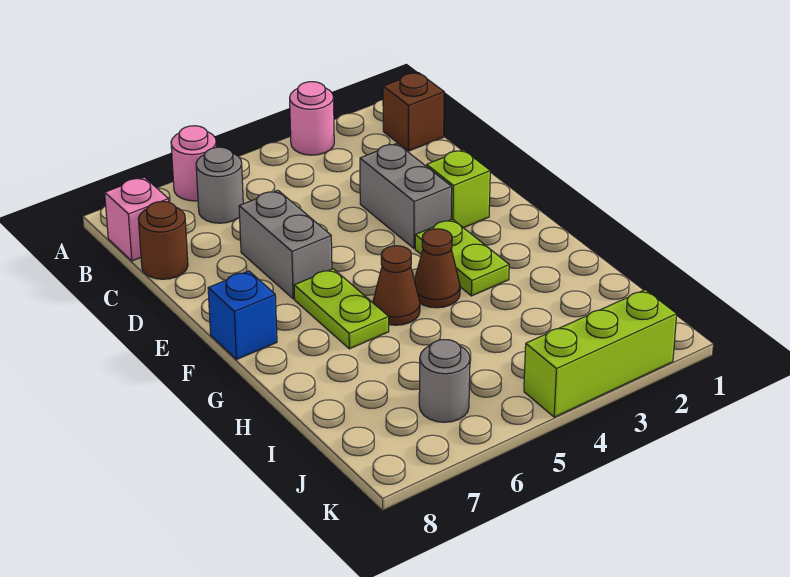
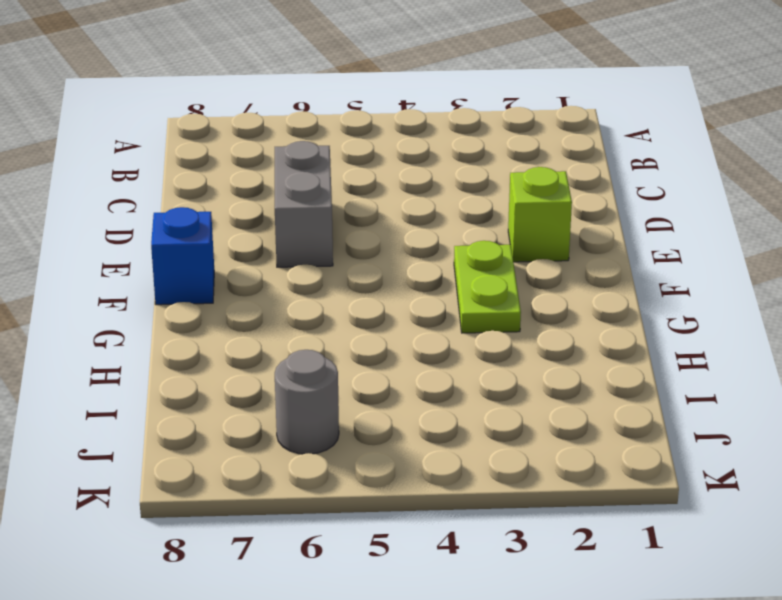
none -> pink 1x1 round brick [290,82,334,155]
none -> pink 1x1 round brick [171,126,216,201]
none -> brown 1x1 brick [383,73,444,151]

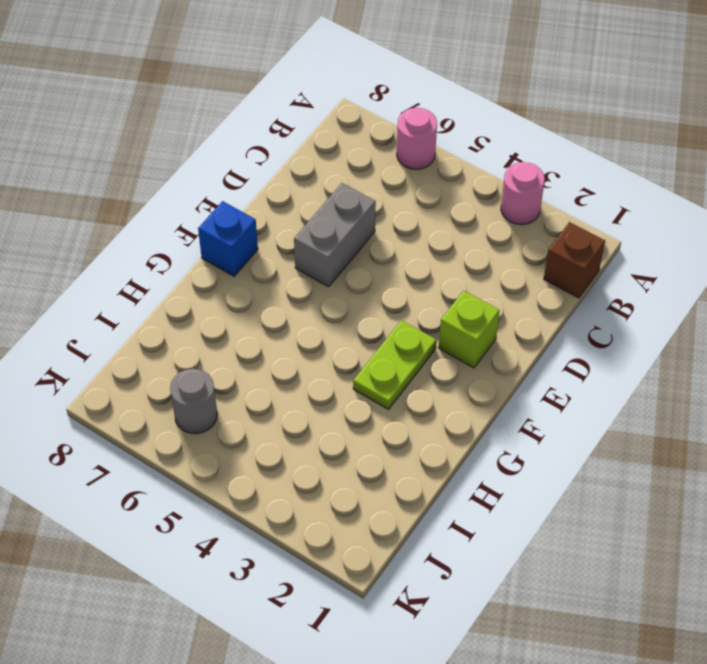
none -> grey 1x1 round brick [196,147,243,223]
none -> pink 1x1 brick [105,177,169,261]
none -> brown 1x1 round brick [138,201,188,279]

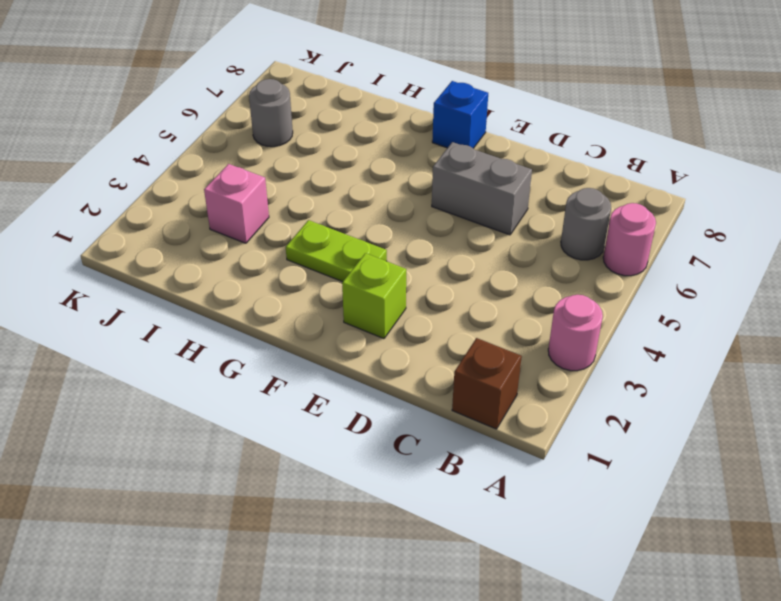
pink 1x1 brick [204,164,269,243] -> pink 1x1 brick moved to [105,177,169,261]
none -> brown 1x1 round brick [138,201,188,279]
none -> grey 1x2 brick [360,144,452,248]
none -> lime 1x2 plate [294,269,389,349]

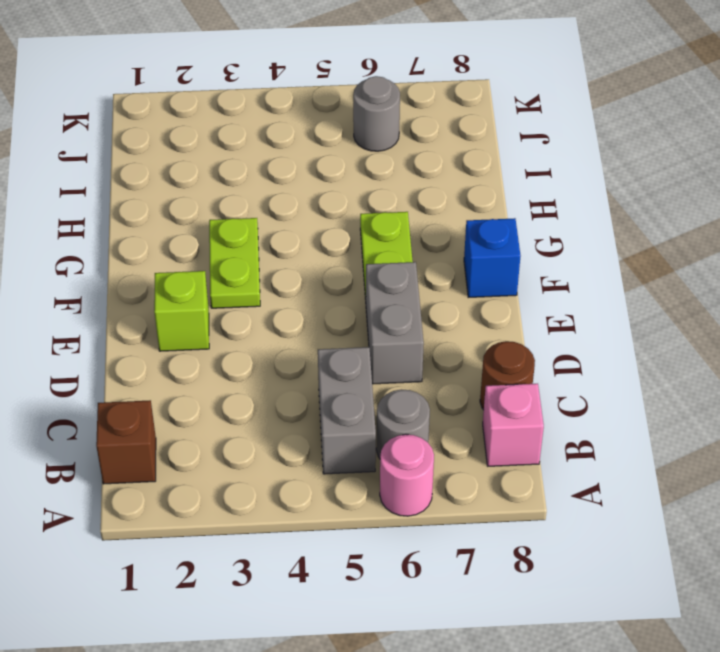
grey 1x2 brick [318,347,376,474] -> grey 1x2 brick moved to [360,144,452,248]
none -> pink 1x1 round brick [290,82,334,155]
none -> brown 1x1 cone [414,229,460,308]
none -> brown 1x1 cone [373,246,420,325]

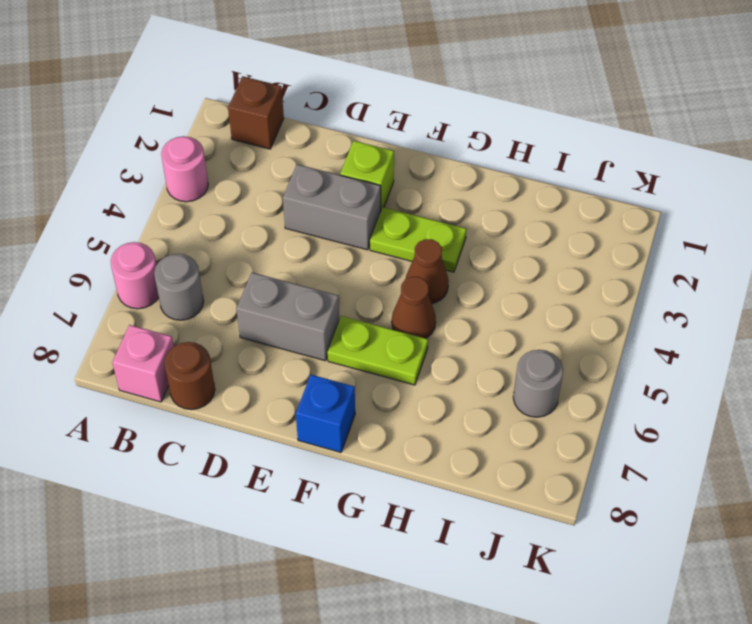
none -> lime 1x3 brick [524,290,677,417]

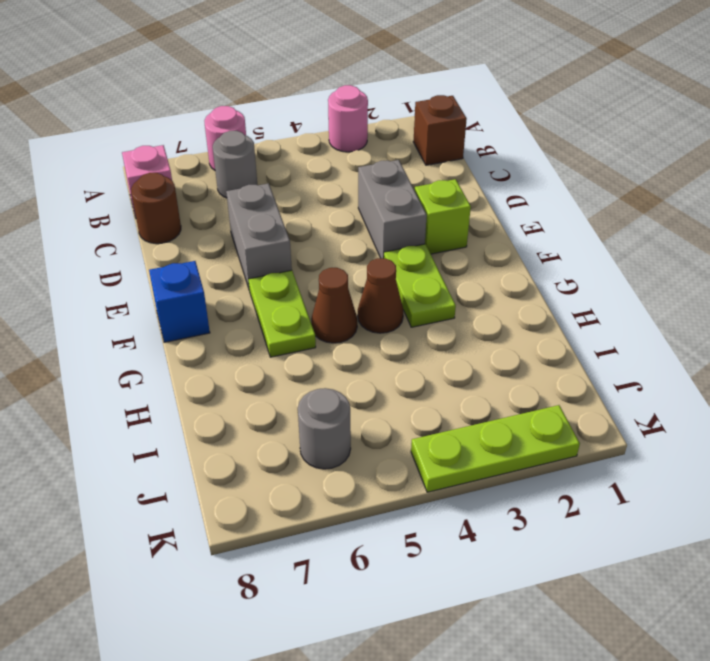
lime 1x3 plate [411,405,580,492] -> lime 1x3 brick [524,290,677,417]

